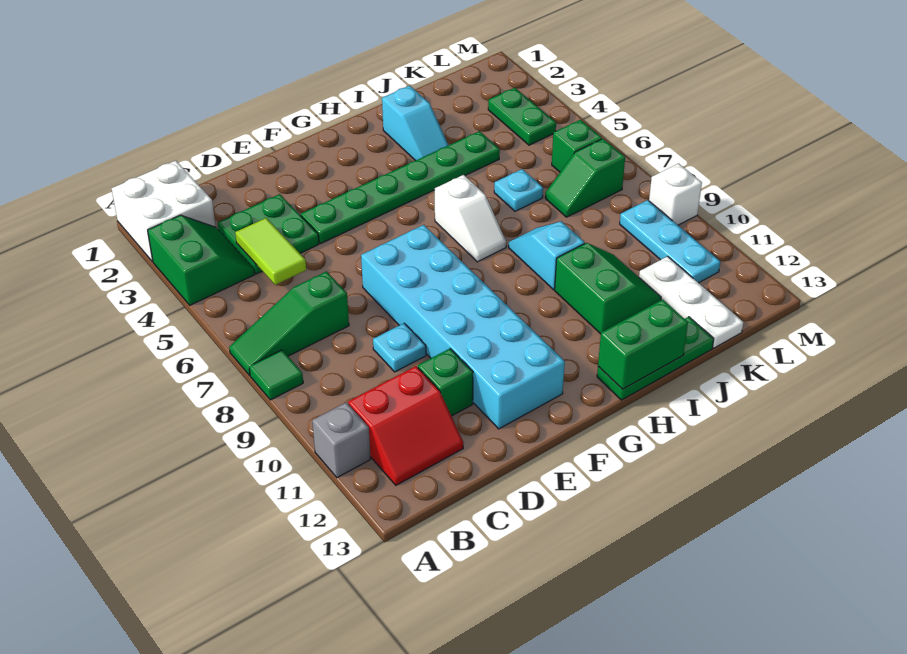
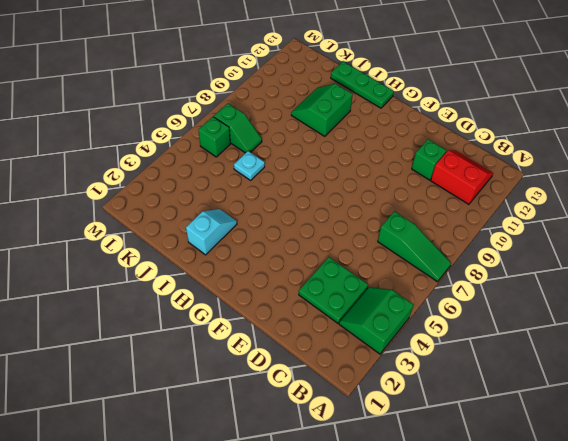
none -> white 2x2 brick [112,161,216,262]
none -> green 1x1 tile [249,350,303,400]
none -> grey 1x1 brick [312,402,371,478]

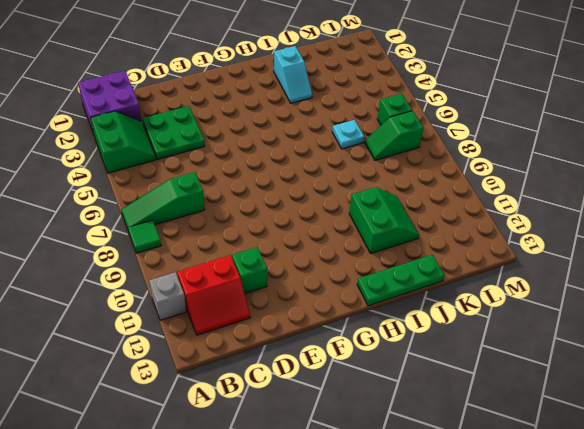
purple 2x2 brick [78,71,141,134] -> white 2x2 brick [112,161,216,262]
none -> cyan 1x1 plate [373,323,426,372]
none -> green 1x6 plate [301,131,500,243]
none -> cyan 2x6 brick [361,225,565,429]

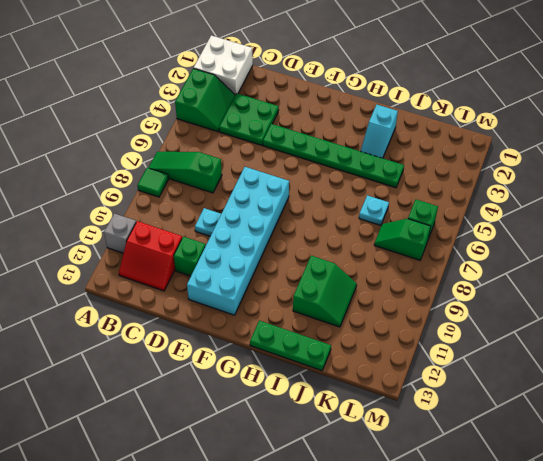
none -> white 1x2 slope [435,175,506,262]
none -> cyan 1x2 slope [509,221,585,290]
none -> white 1x3 plate [639,256,744,348]

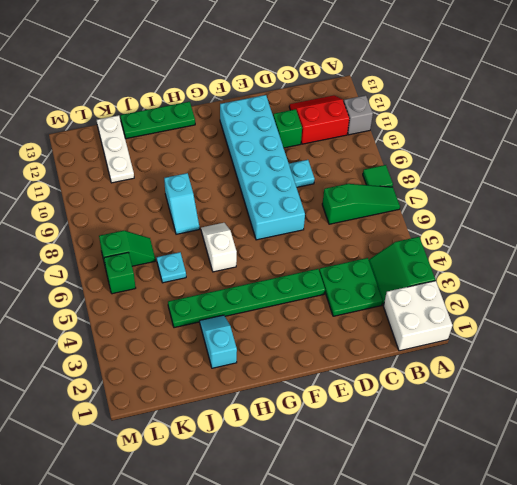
none -> green 2x2 slope [555,243,661,334]
none -> green 1x2 plate [488,88,556,145]
none -> cyan 1x3 plate [620,200,720,283]

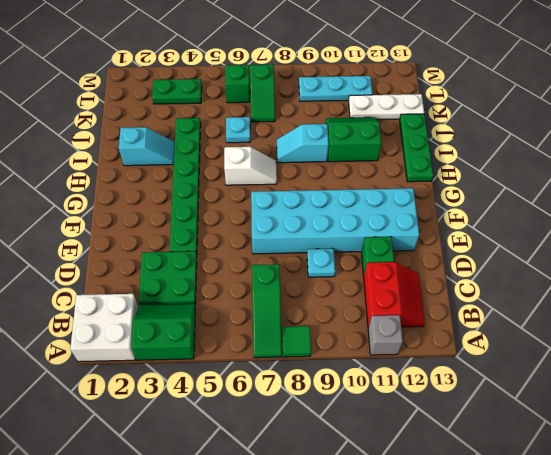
none -> white 1x1 brick [649,164,702,225]
none -> lime 1x2 tile [235,218,306,285]
none -> green 1x2 brick [598,300,688,389]

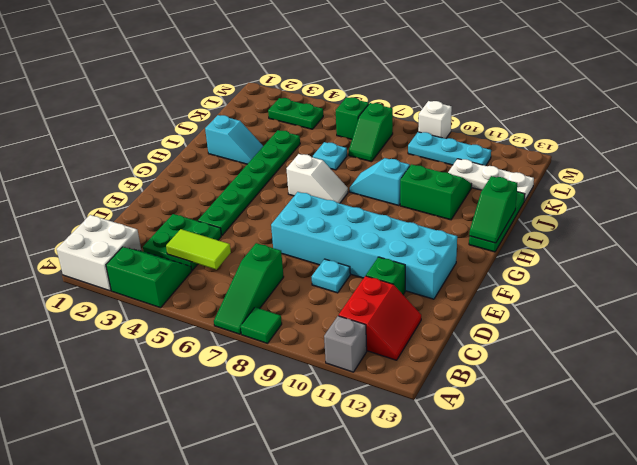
green 1x2 slope [469,176,517,243] -> green 1x2 brick [598,300,688,389]

